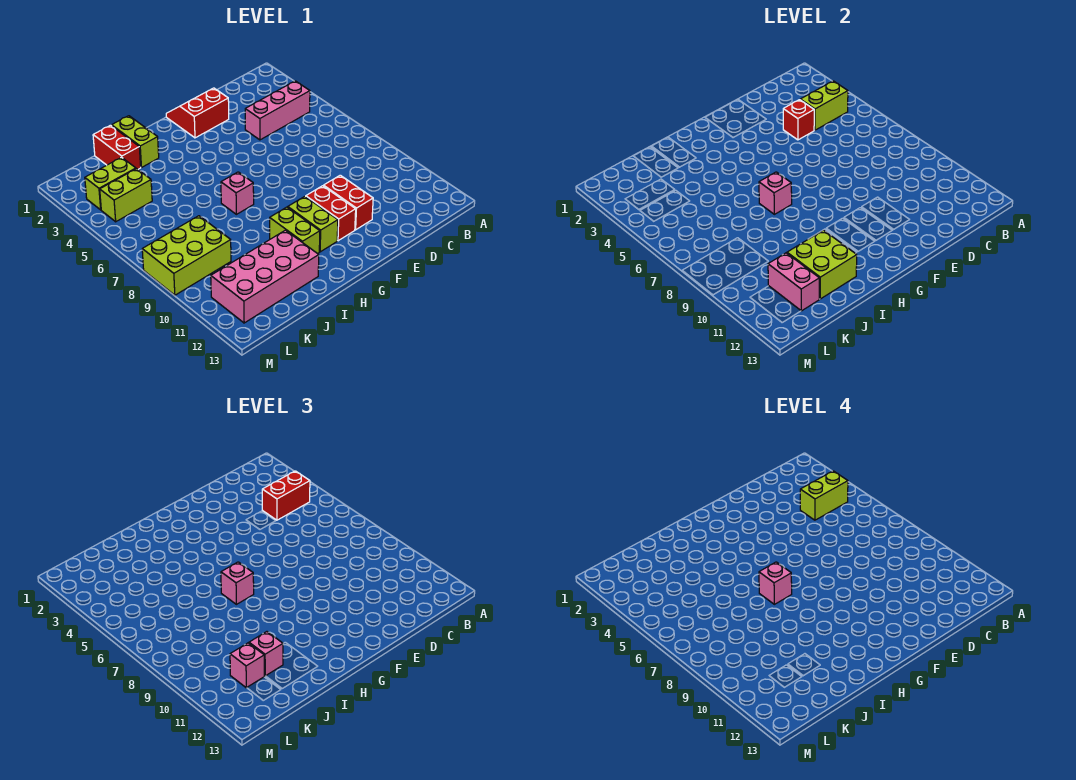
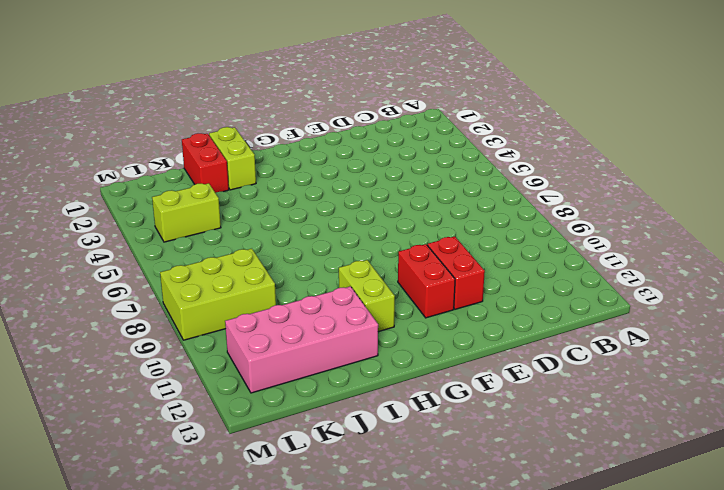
none -> pink 1x3 brick [245,81,310,140]
none -> red 2x2 slope [166,88,229,138]
none -> lime 1x2 brick [288,197,338,252]

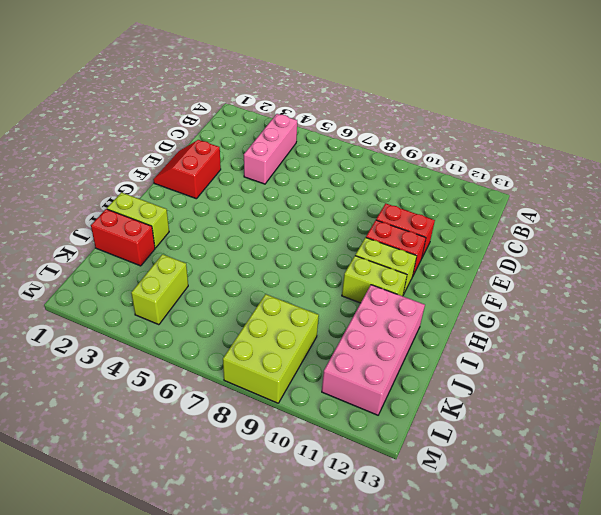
none -> pink 1x1 brick [221,172,254,214]
none -> lime 1x2 brick [85,157,136,210]
none -> lime 1x2 brick [800,81,848,130]

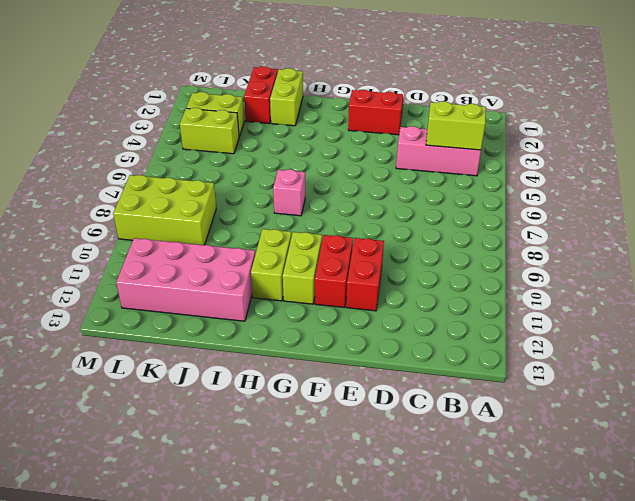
none -> red 1x1 brick [783,100,814,140]
none -> pink 1x1 brick [759,172,792,214]
none -> lime 2x2 brick [787,230,857,299]

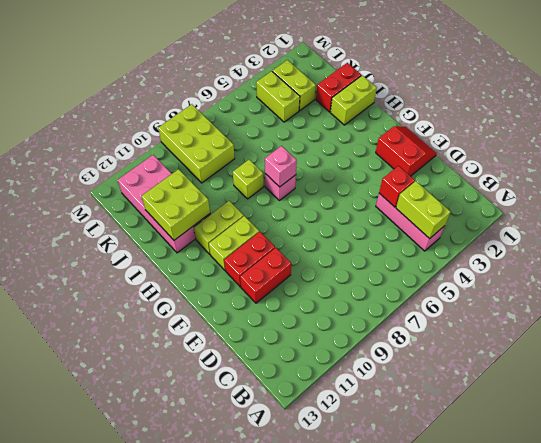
lime 1x1 brick [233,160,264,199] -> none
none -> pink 1x2 brick [768,253,819,311]
none -> red 1x2 brick [262,471,310,520]
none -> pink 1x1 brick [221,562,254,604]

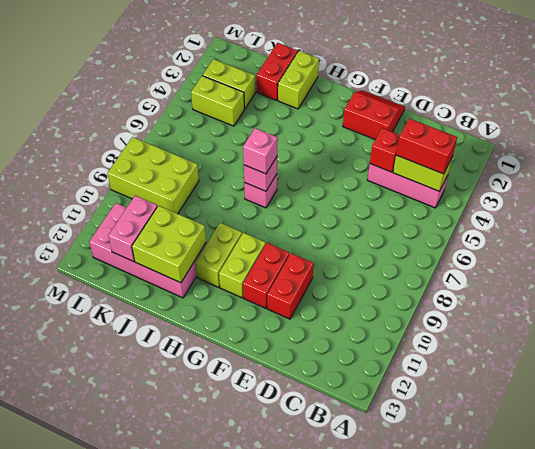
none -> pink 1x1 brick [249,632,283,676]
none -> pink 1x1 brick [230,643,264,688]
none -> lime 1x2 brick [800,471,848,520]

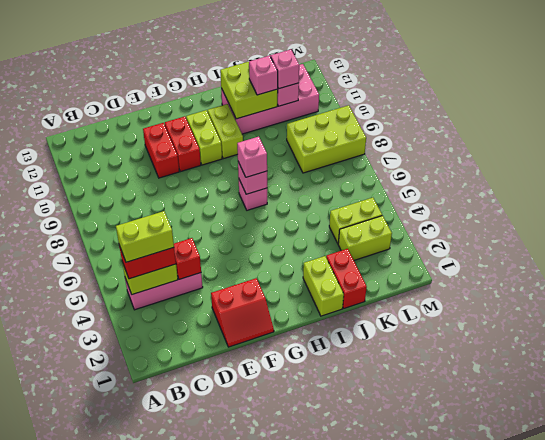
none -> pink 1x1 brick [759,562,792,604]

